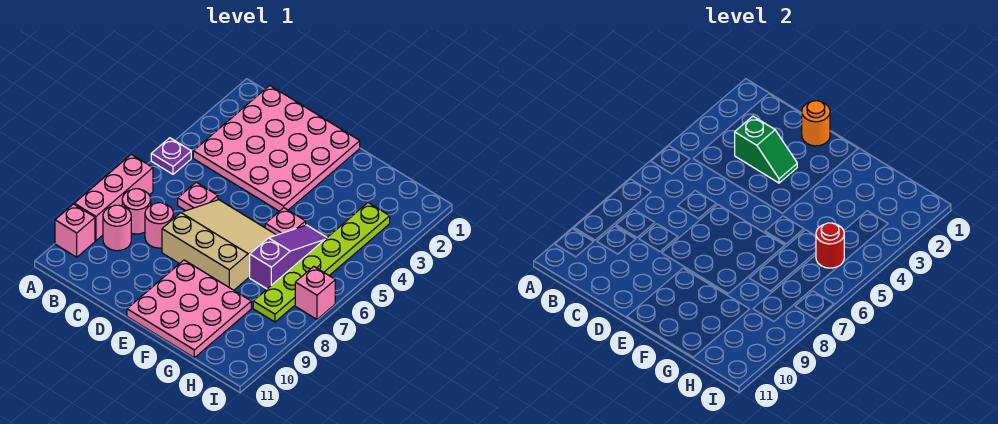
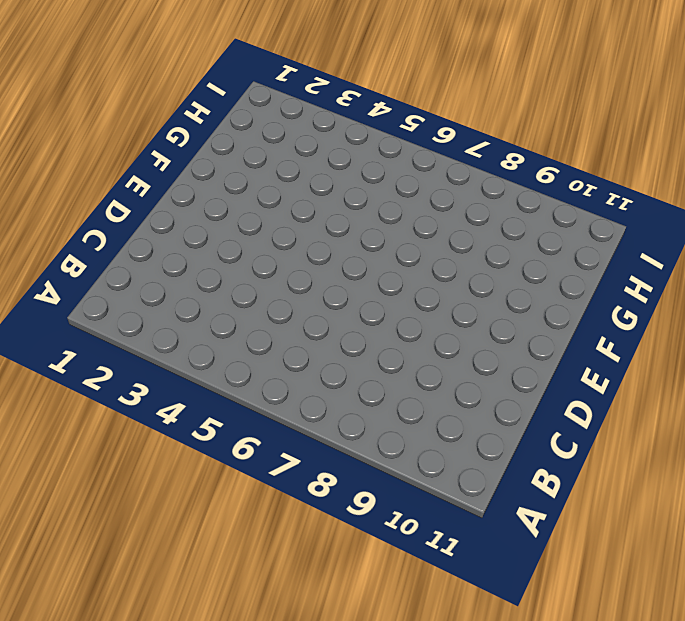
none -> purple 1x1 plate [151,138,191,174]
none -> pink 1x3 brick [74,154,153,241]
none -> pink 1x1 brick [55,204,95,257]

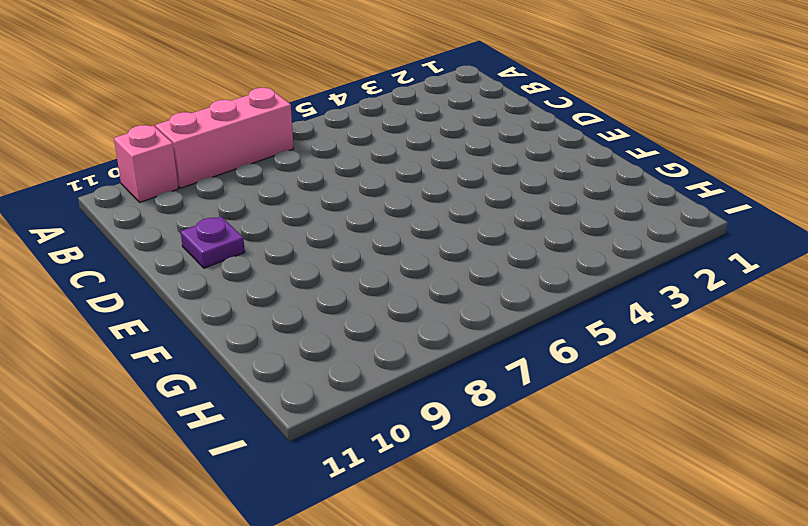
purple 1x1 plate [181,217,245,268] -> purple 1x1 plate moved to [151,138,191,174]
none -> pink 4x4 plate [193,85,360,211]
none -> pink 1x1 round brick [122,189,151,234]
none -> pink 1x1 round brick [103,205,131,251]

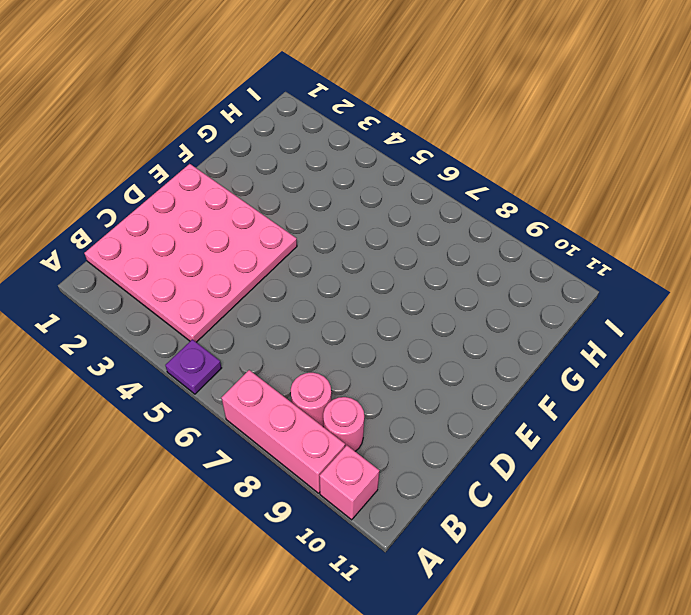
none -> pink 1x1 plate [178,182,218,211]
none -> pink 1x1 round brick [145,203,173,248]
none -> tan 3x3 slope [162,200,276,290]

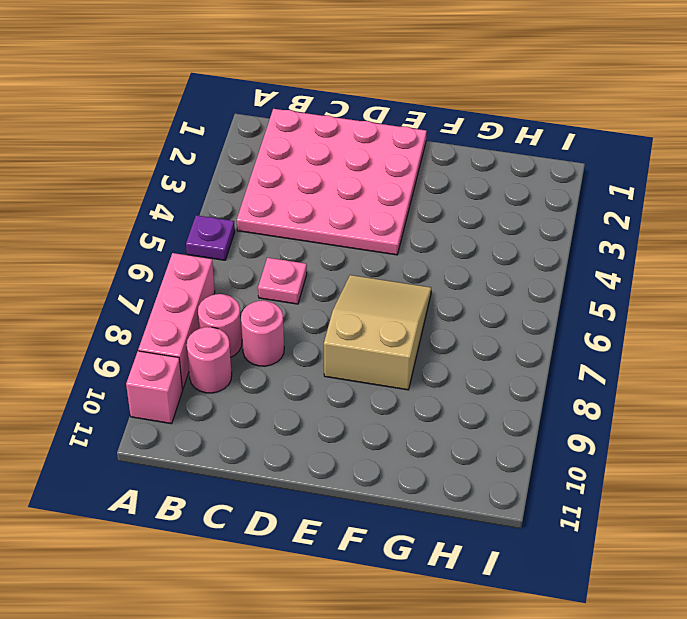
tan 2x3 slope [324,275,431,390] -> tan 3x3 slope [162,200,276,290]
none -> pink 3x3 plate [127,260,251,358]
none -> pink 1x1 plate [265,208,306,235]
none -> purple 1x3 slope [250,225,327,289]

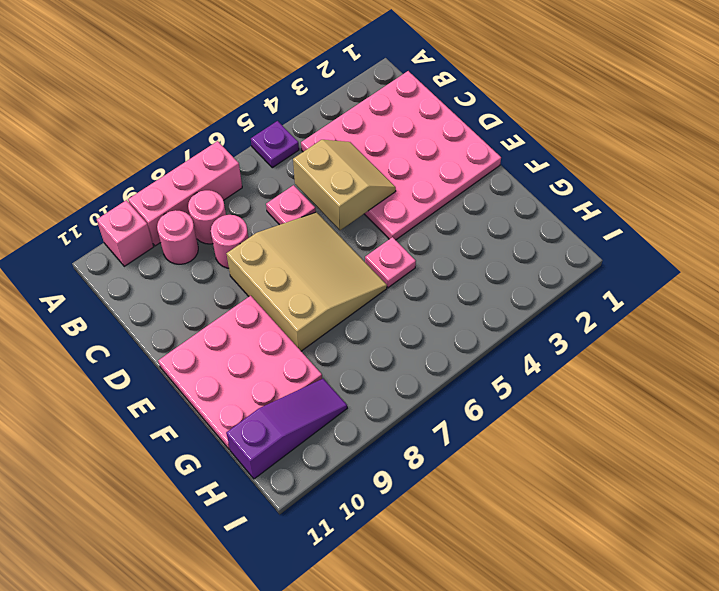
tan 2x2 slope [293,140,396,230] -> none
purple 1x3 slope [226,379,347,479] -> purple 1x3 slope moved to [250,225,327,289]
none -> lime 1x6 plate [253,203,390,322]
none -> pink 1x1 brick [295,266,335,319]
none -> green 1x2 slope [735,116,797,183]

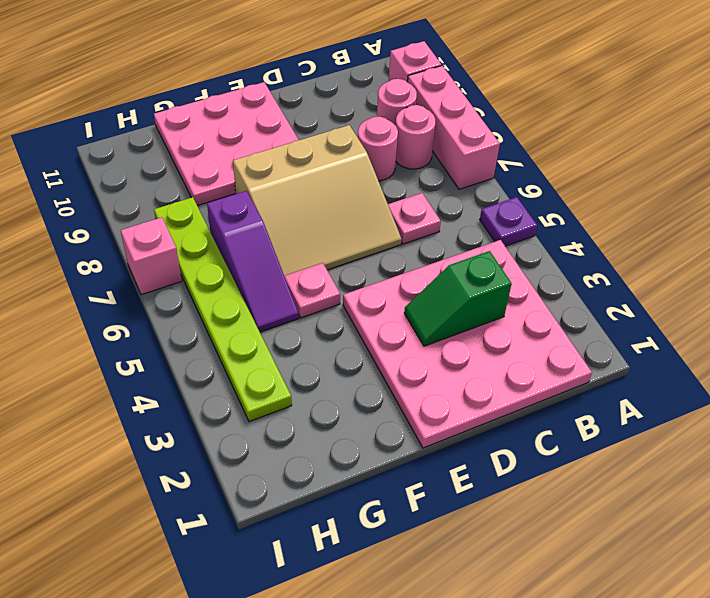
none -> orange 1x1 round brick [802,101,830,146]
none -> red 1x1 round brick [816,223,844,268]

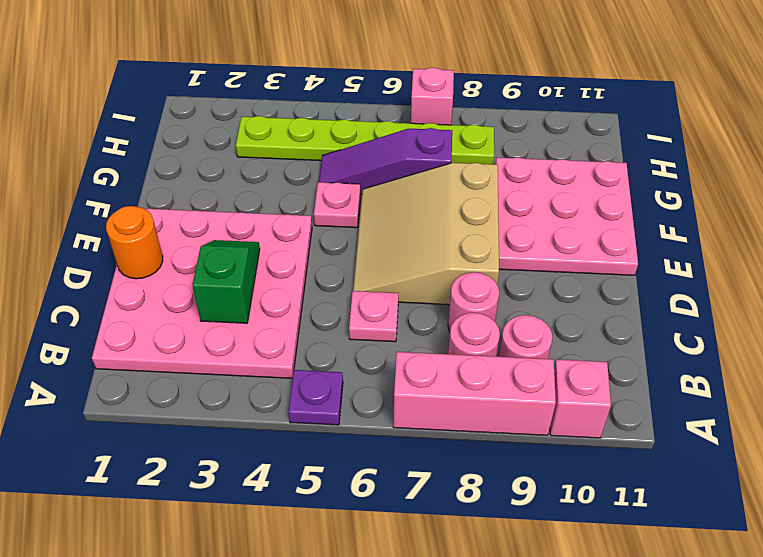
none -> red 1x1 round brick [816,223,844,268]

